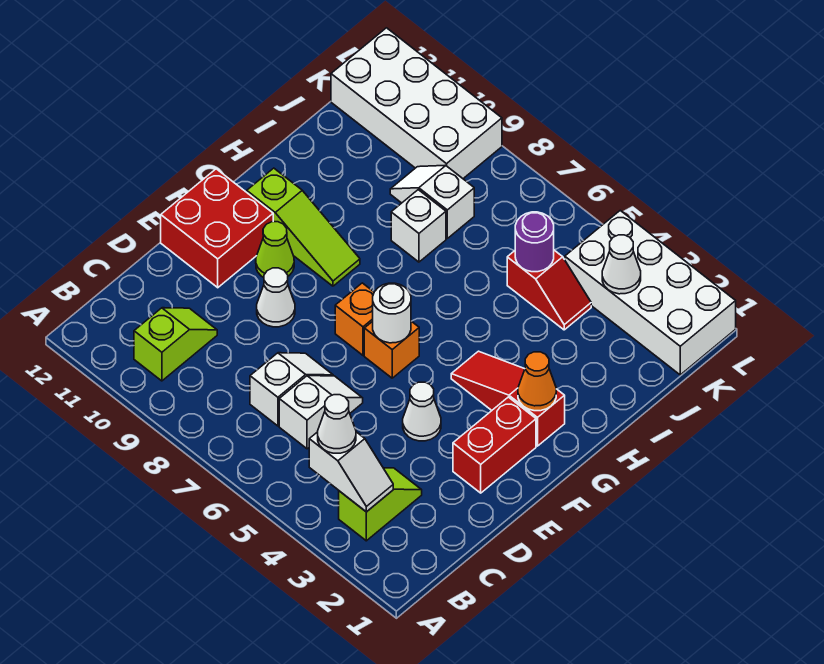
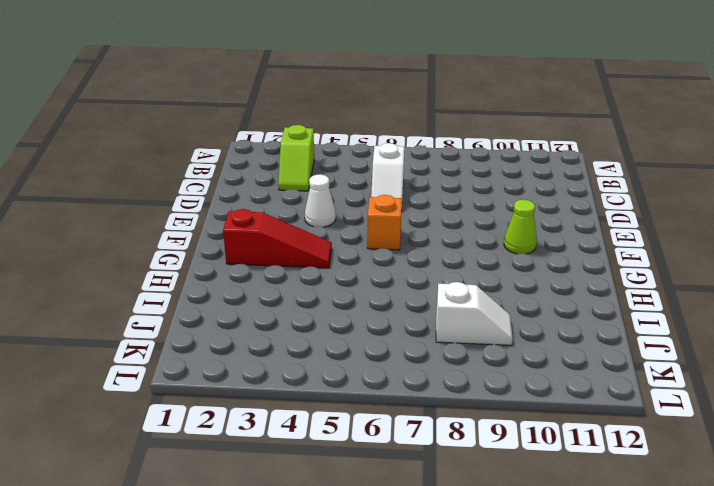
none -> lime 1x2 slope [134,308,217,381]
none -> white 1x2 slope [250,353,333,426]
none -> red 1x2 brick [453,397,536,493]

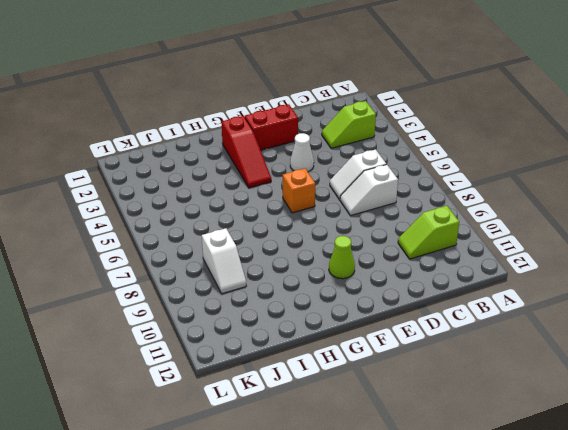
none -> white 1x1 cone [257,268,295,327]
none -> red 2x2 brick [161,169,273,288]
none -> orange 1x1 brick [335,283,374,355]

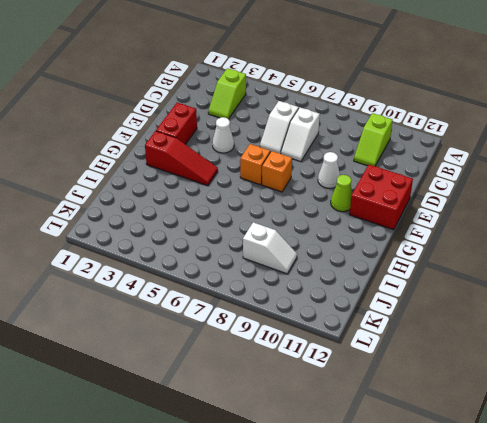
none -> lime 1x3 slope [247,168,360,286]
none -> white 1x1 brick [391,190,446,262]
none -> red 1x2 slope [507,250,591,330]

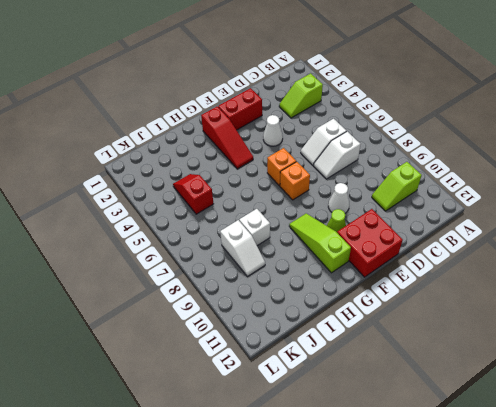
none -> white 2x4 brick [565,211,736,375]
none -> white 2x4 brick [331,28,502,178]
none -> white 1x2 slope [309,432,393,512]

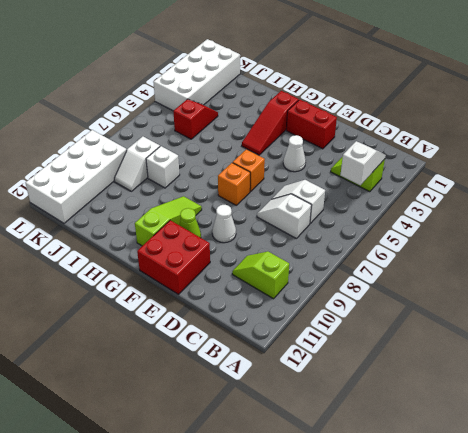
none -> white 1x1 round brick [373,283,411,343]
none -> orange 1x1 cone [518,352,556,411]
none -> purple 1x1 round brick [515,212,554,272]

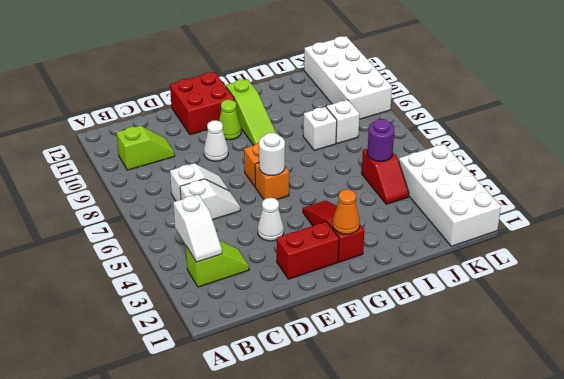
none -> white 1x1 cone [602,235,641,294]
none -> white 1x1 cone [318,395,356,453]

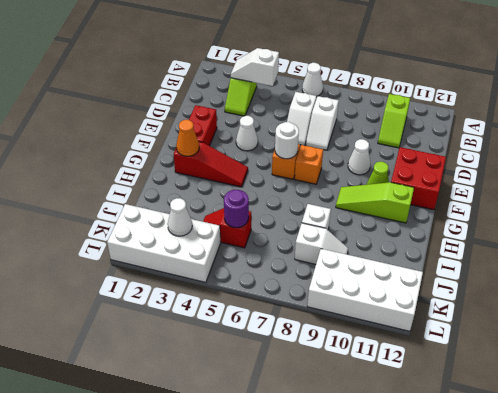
white 1x1 cone [302,63,323,96] -> white 1x1 cone moved to [318,395,356,453]

